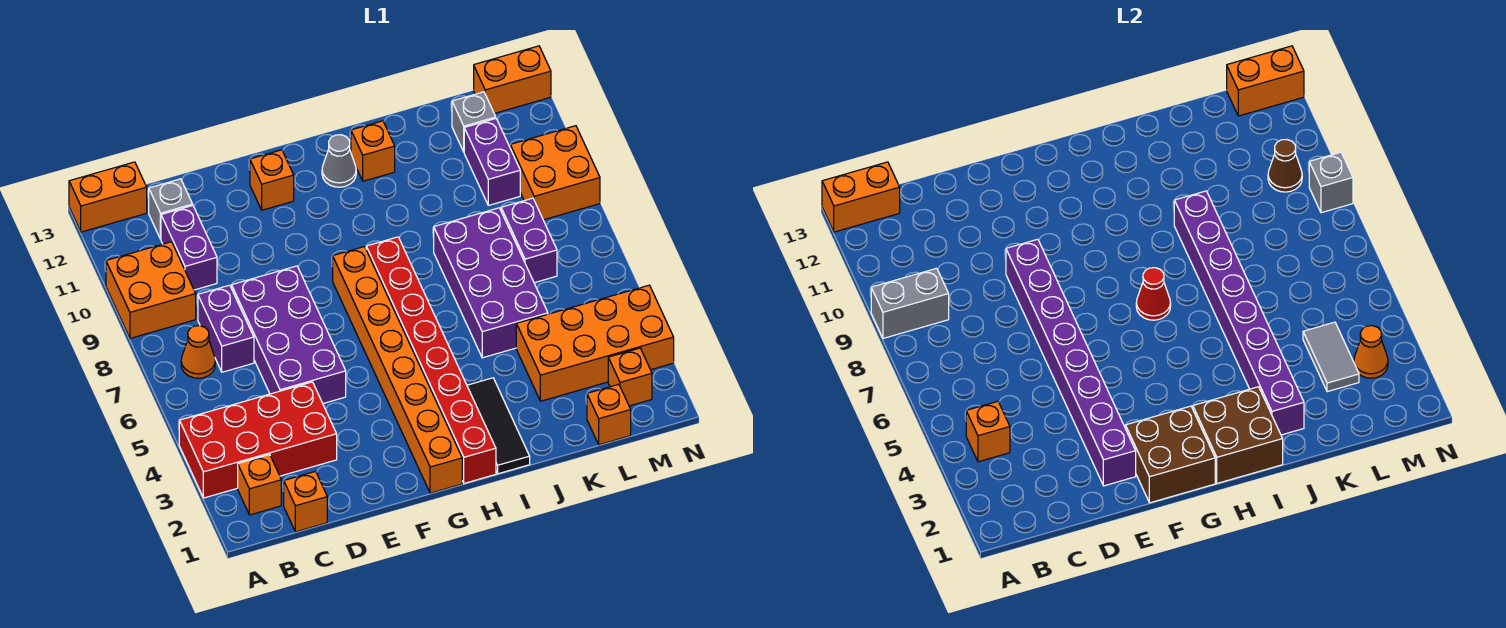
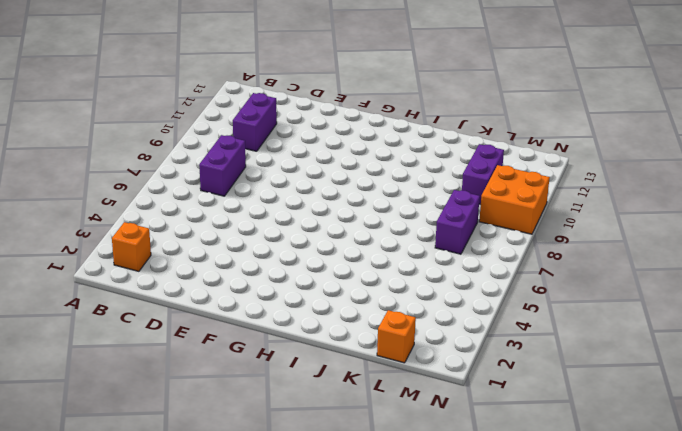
none -> red 2x4 brick [179,382,337,498]
none -> orange 2x2 brick [106,242,196,338]
none -> orange 1x2 brick [69,162,147,232]
none -> orange 1x1 cone [181,326,215,378]

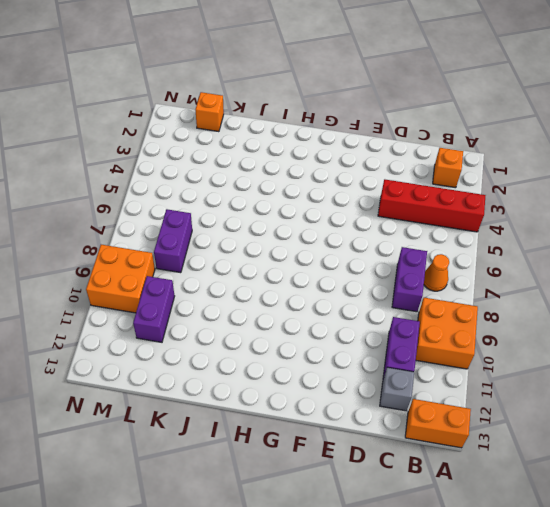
red 1x4 brick [378,179,486,232] -> red 2x4 brick [179,382,337,498]
none -> orange 1x1 brick [284,471,327,532]
none -> purple 2x4 brick [232,266,346,403]
none -> orange 1x1 brick [250,150,294,210]
none -> orange 1x8 brick [333,247,462,493]

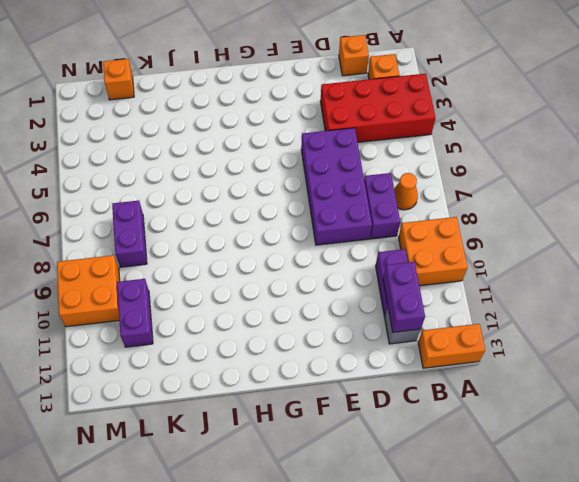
purple 1x2 brick [383,262,425,332] -> none
none -> orange 1x1 brick [250,150,294,210]
none -> orange 1x8 brick [333,247,462,493]
none -> red 1x8 brick [366,237,496,483]
none -> grey 1x1 cone [322,135,356,187]

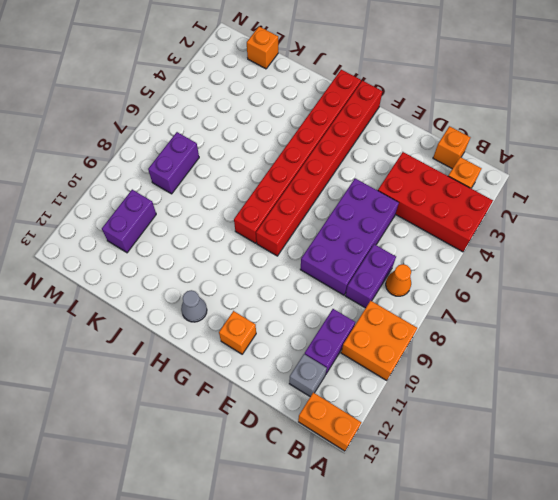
red 1x8 brick [256,81,382,256] -> orange 1x8 brick [333,247,462,493]
none -> black 1x3 tile [467,378,530,474]
none -> orange 1x1 brick [351,121,395,181]
none -> purple 2x4 brick [434,208,548,358]
none -> orange 2x4 brick [516,285,674,401]

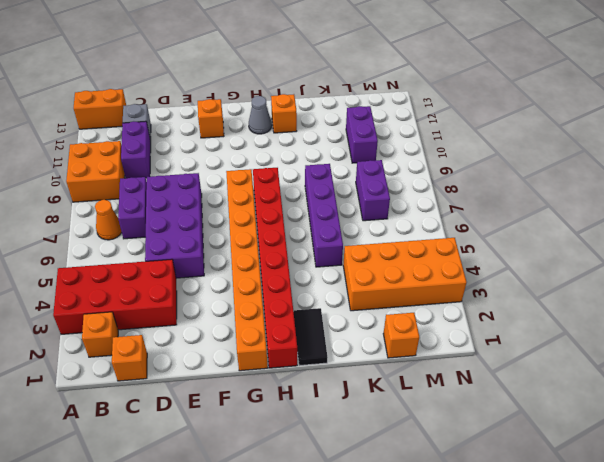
black 1x2 tile [294,308,327,366] -> black 1x3 tile [467,378,530,474]
purple 1x4 brick [305,164,343,267] -> purple 2x4 brick [434,208,548,358]
none -> grey 1x1 brick [452,92,496,152]
none -> orange 1x1 brick [608,348,652,406]
none -> orange 2x2 brick [510,126,600,220]
none -> orange 1x2 brick [474,46,551,113]

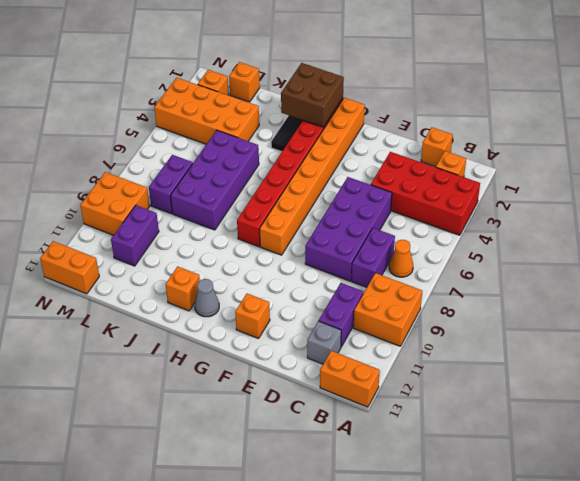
none -> grey 1x1 brick [452,92,496,152]
none -> grey 1x2 brick [871,268,949,338]
none -> orange 1x2 brick [822,162,900,232]
none -> orange 1x1 brick [966,401,1010,462]

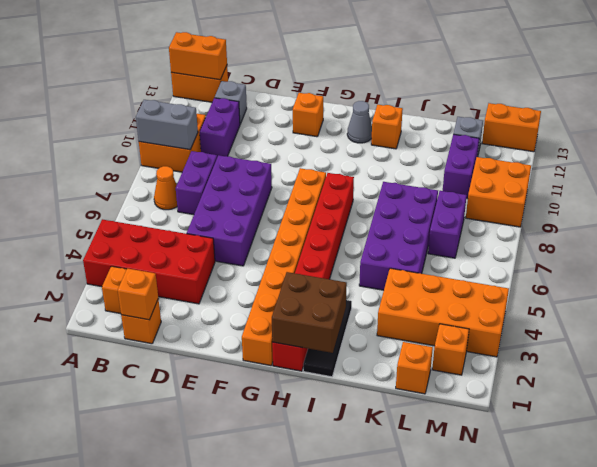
orange 1x1 brick [118,268,158,320] -> orange 1x1 brick moved to [966,401,1010,462]
none -> purple 1x8 brick [1006,239,1136,486]
none -> brown 2x2 brick [1125,406,1215,503]
none -> red 1x1 cone [1136,268,1171,320]
none -> purple 1x8 brick [1174,191,1304,435]

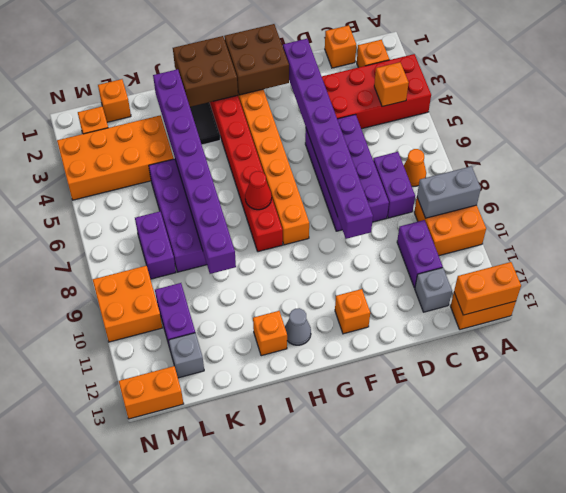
none -> grey 1x2 tile [1303,322,1359,392]
none -> orange 1x1 cone [1354,326,1388,378]
none -> brown 1x1 cone [1268,140,1302,192]
none -> orange 1x2 brick [1227,46,1304,116]

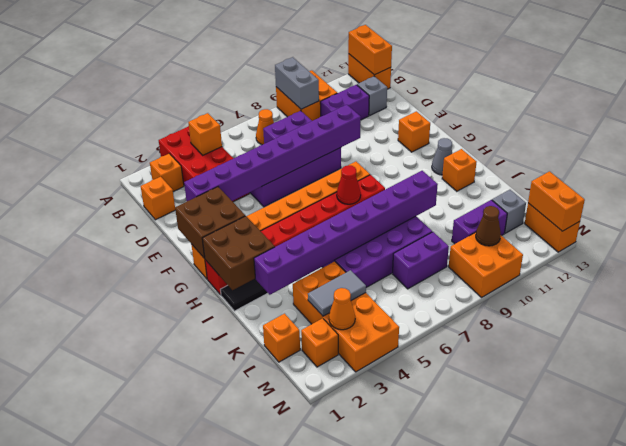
none -> grey 1x1 brick [1309,152,1353,213]

